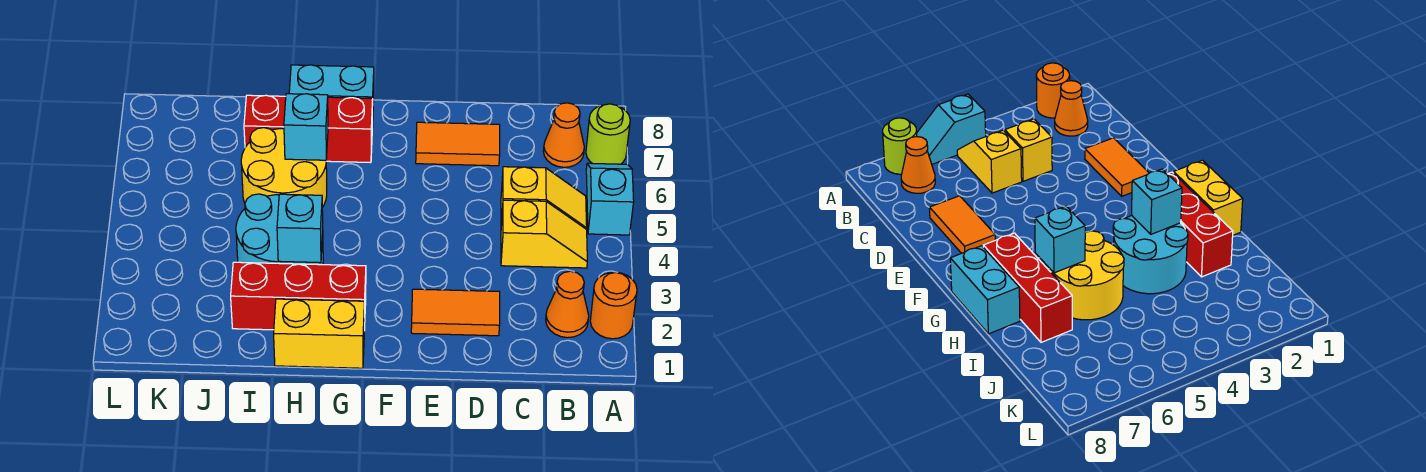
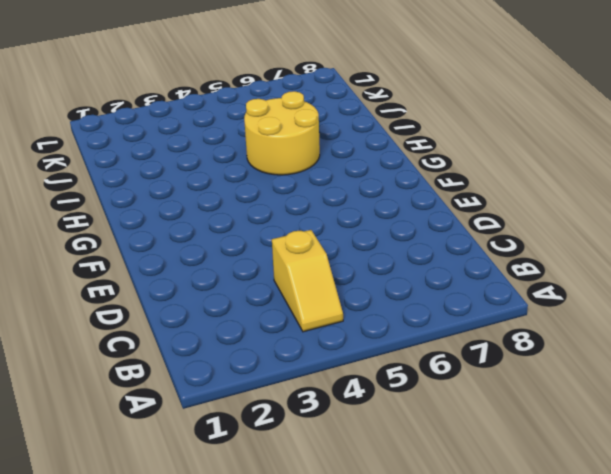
none -> orange 1x1 round brick [590,272,637,339]
none -> cyan 1x2 slope [586,163,634,235]
none -> lime 1x1 round brick [586,104,630,164]

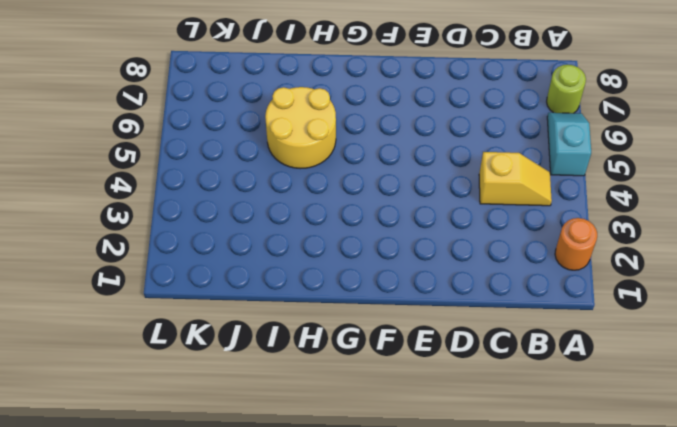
none -> orange 1x1 cone [546,271,589,338]
none -> yellow 1x2 slope [501,167,587,229]
none -> orange 1x1 cone [543,103,584,167]

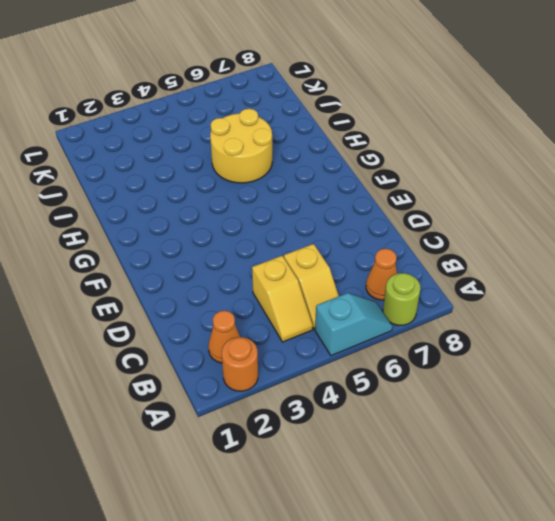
none -> orange 1x2 tile [411,289,500,336]
none -> orange 1x2 tile [416,122,500,166]
none -> yellow 1x2 brick [274,299,364,368]

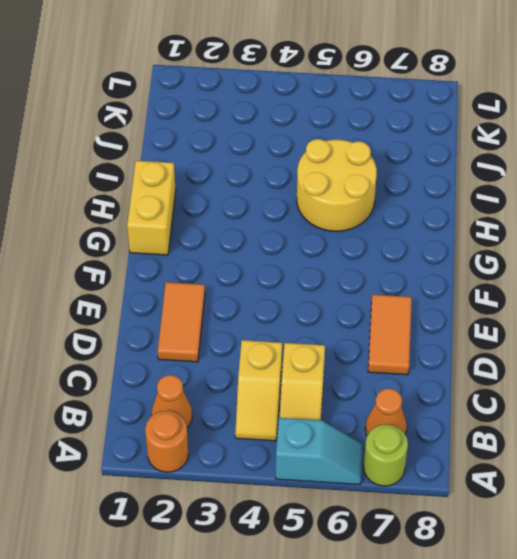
none -> red 1x3 brick [231,262,366,331]
none -> red 1x3 brick [244,95,373,163]
none -> cyan 1x2 brick [289,65,374,127]

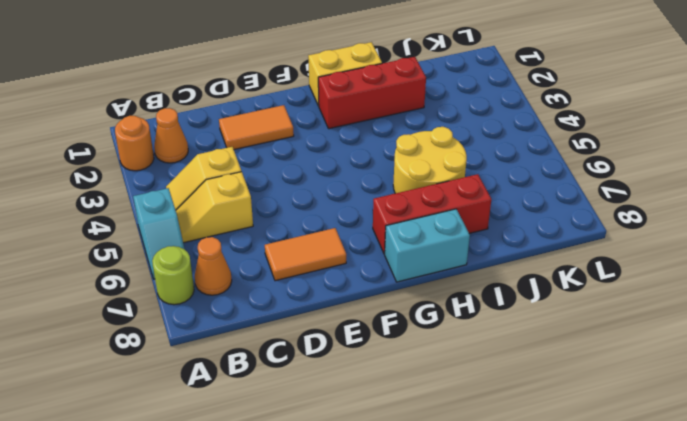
none -> cyan 2x2 round brick [236,194,323,265]
none -> cyan 1x1 brick [277,194,323,263]
none -> cyan 1x1 brick [284,94,328,160]

